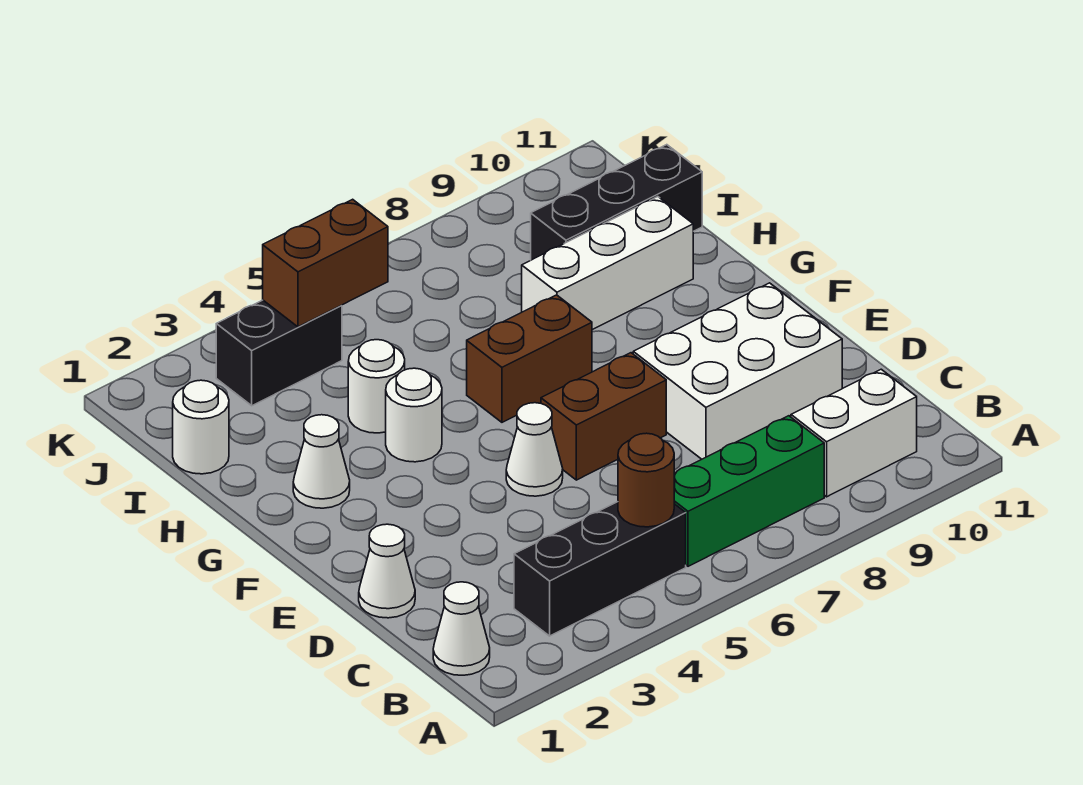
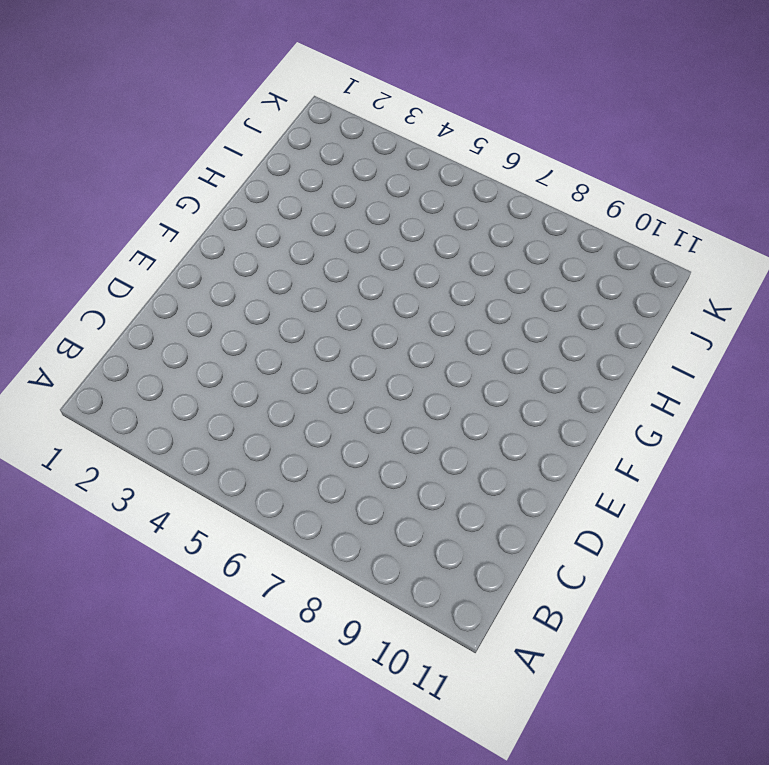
none -> white 1x1 cone [433,582,490,675]
none -> black 1x3 brick [514,502,686,636]
none -> green 1x3 brick [674,416,824,566]

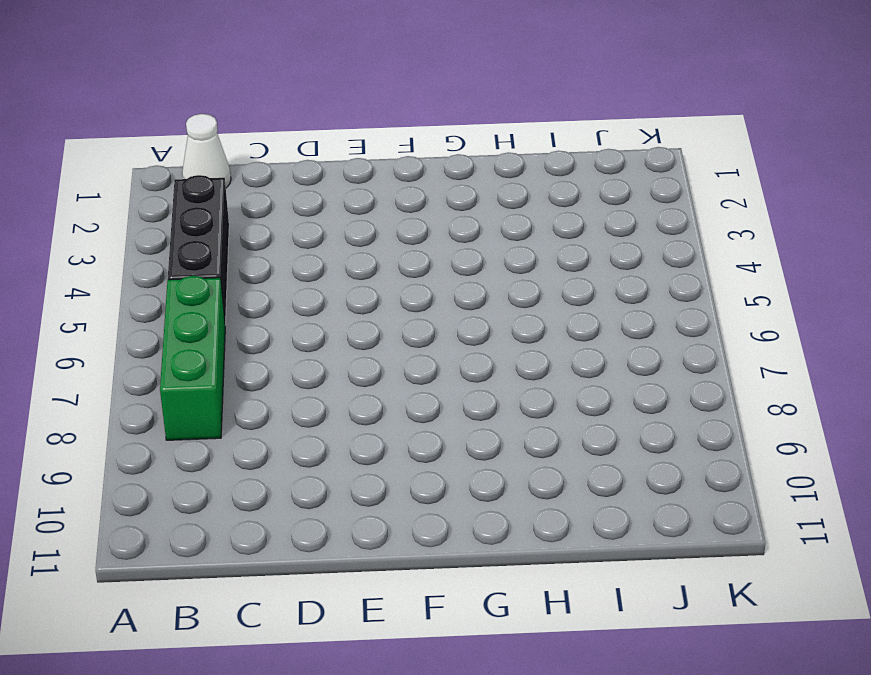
none -> white 1x2 brick [791,369,917,497]
none -> white 1x1 cone [359,524,415,618]
none -> white 2x3 brick [633,283,842,459]

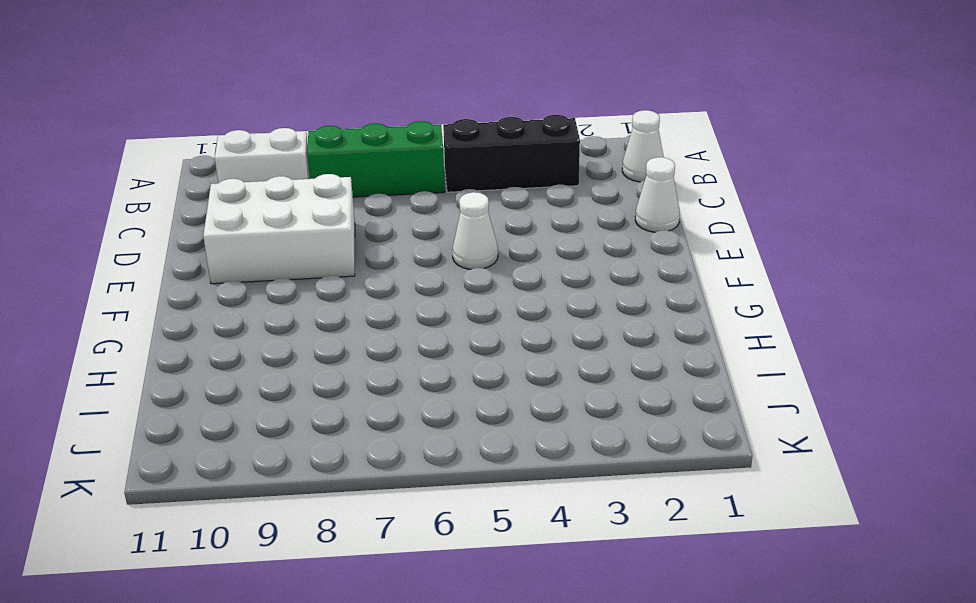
none -> brown 1x2 brick [541,353,666,480]
none -> white 1x1 cone [293,415,350,508]
none -> white 1x1 round brick [386,368,442,462]

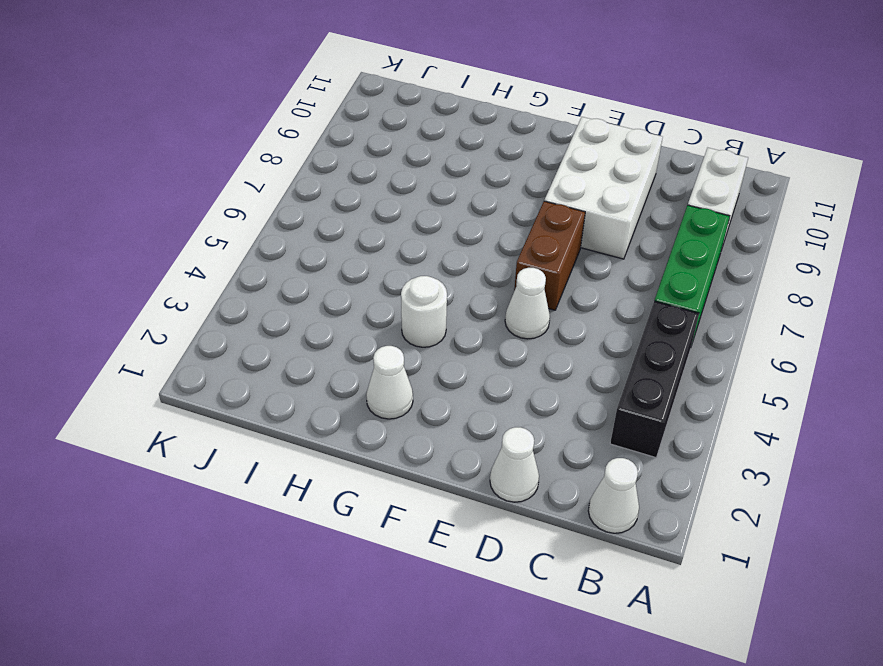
none -> brown 1x2 brick [467,295,592,422]
none -> white 1x1 round brick [348,340,405,433]
none -> white 1x3 brick [522,197,693,330]

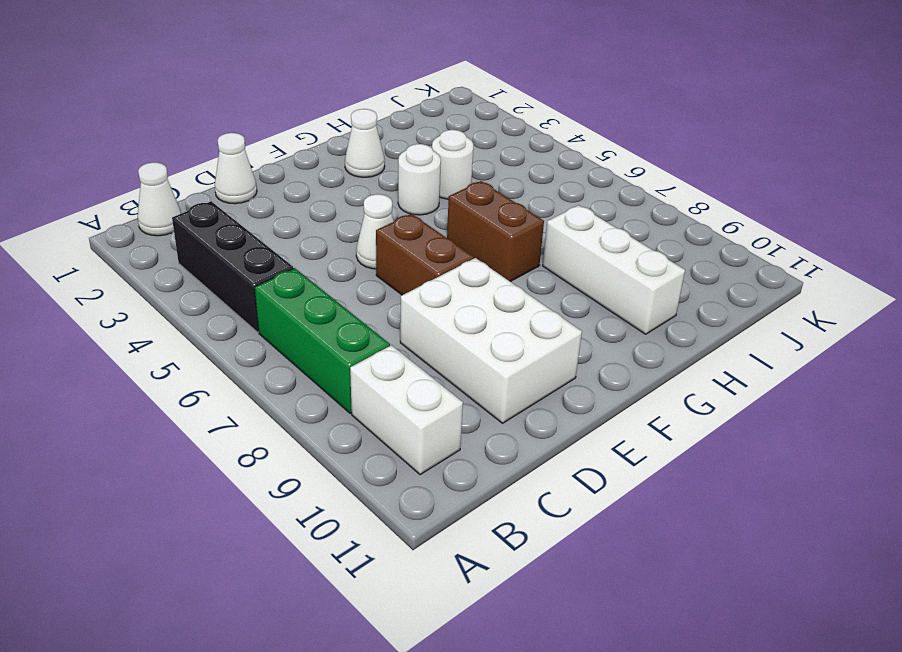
none -> white 1x1 round brick [173,380,229,474]
none -> black 1x3 brick [531,145,702,260]
none -> black 1x2 brick [216,300,342,406]

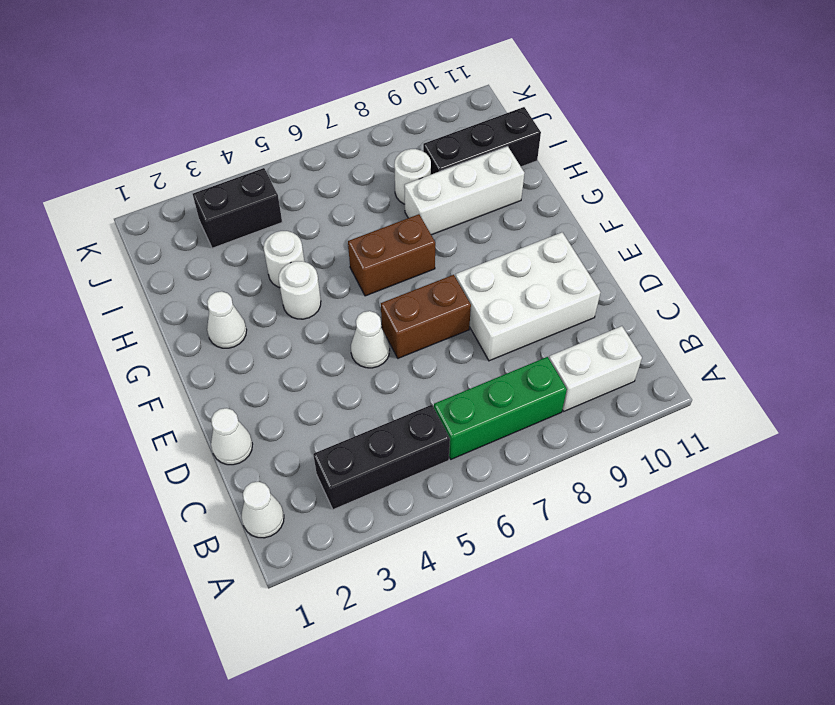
white 1x1 round brick [394,149,431,204] -> white 1x1 round brick moved to [173,380,229,474]
none -> brown 1x1 round brick [618,433,674,527]
none -> brown 1x2 brick [263,199,388,327]

